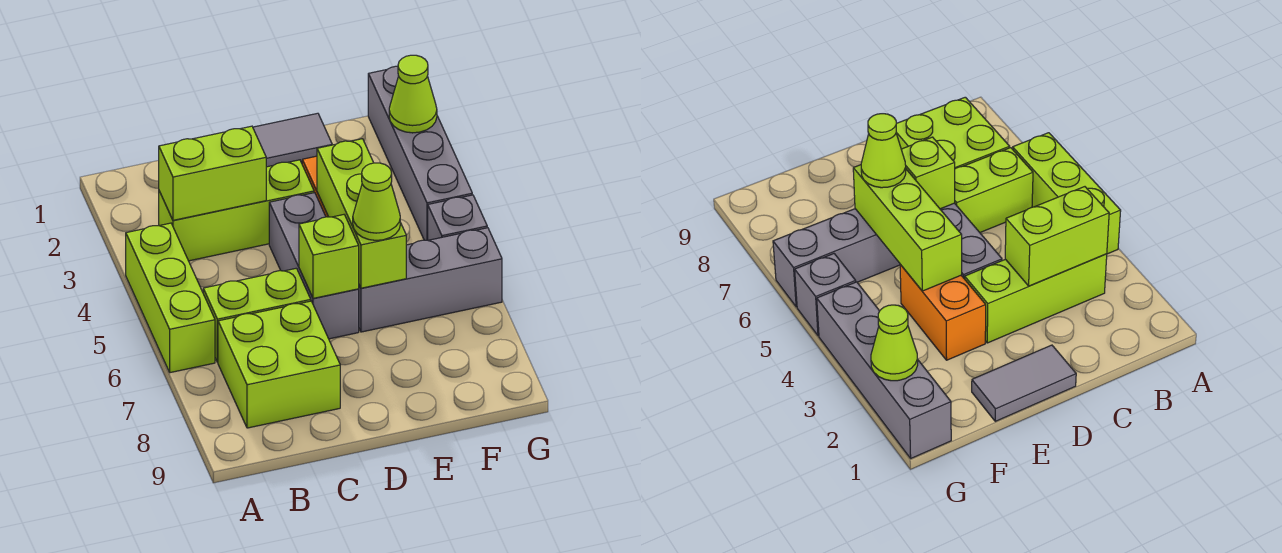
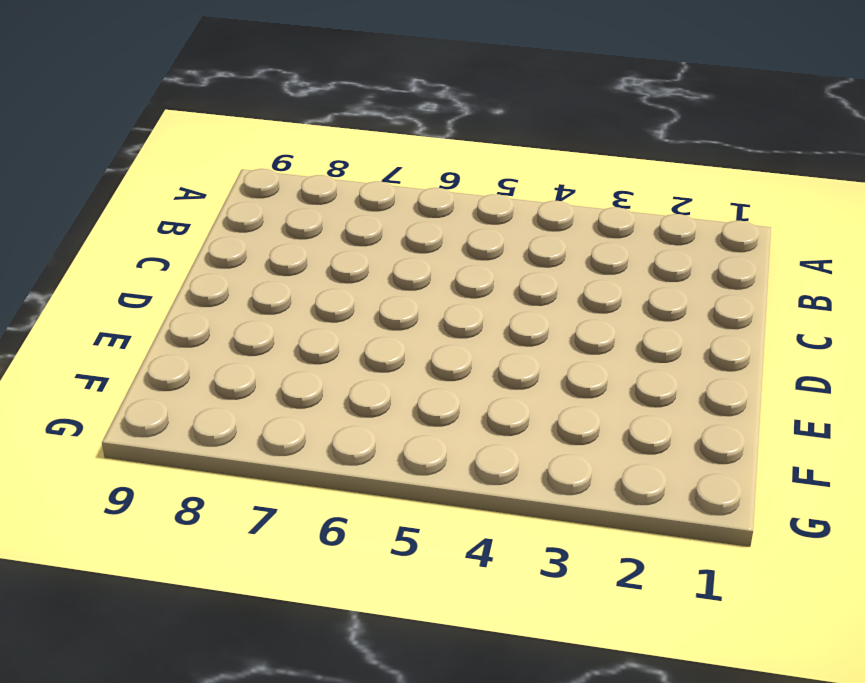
none -> lime 1x3 brick [126,223,215,373]
none -> lime 1x3 brick [159,160,314,261]
none -> lime 1x2 brick [203,268,311,362]

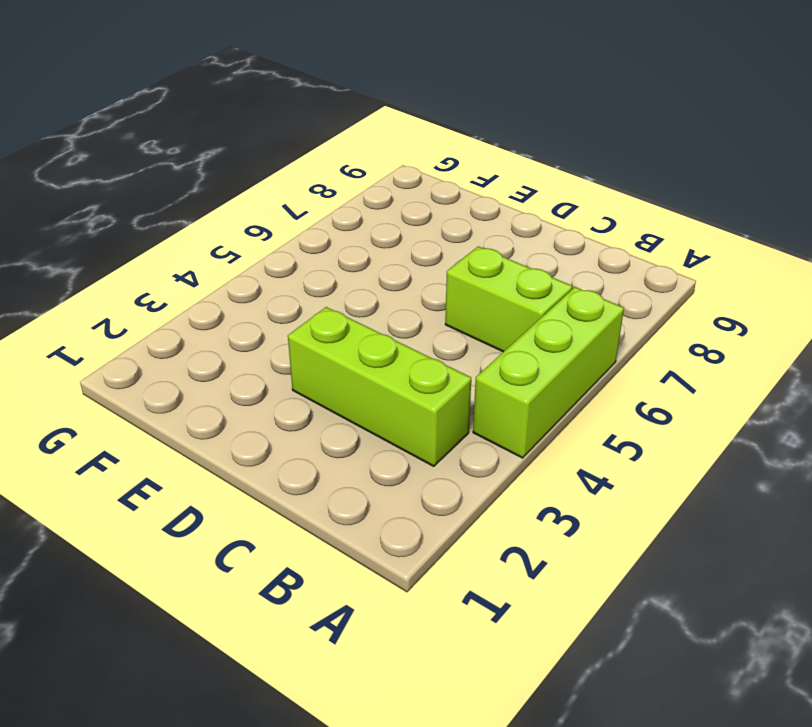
none -> lime 2x2 brick [218,301,340,428]
none -> grey 1x2 tile [253,113,332,167]
none -> grey 1x3 brick [269,193,359,339]

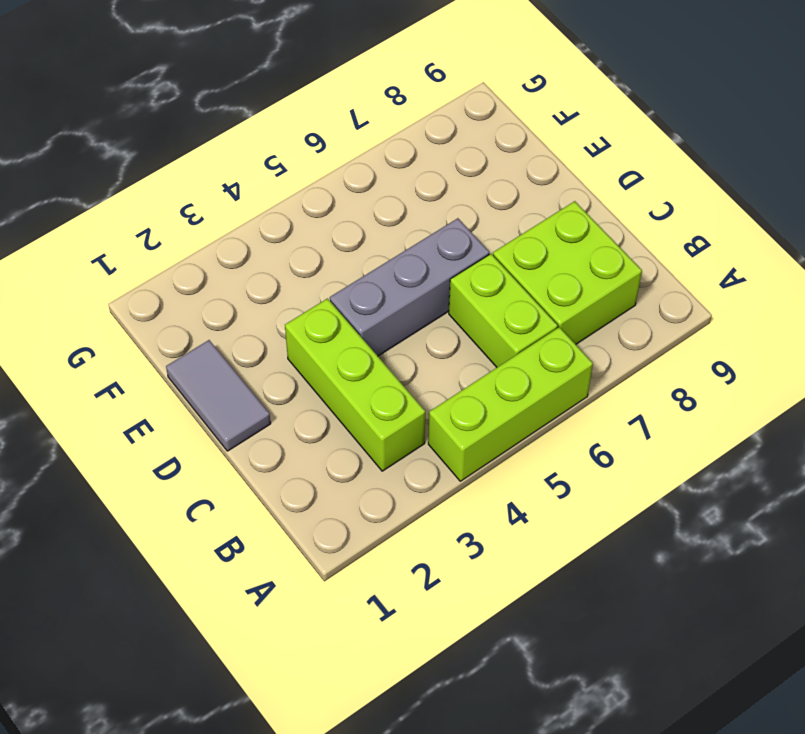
none -> orange 1x2 brick [900,265,986,360]
none -> grey 1x3 brick [359,228,502,332]
none -> grey 1x4 brick [368,66,472,240]

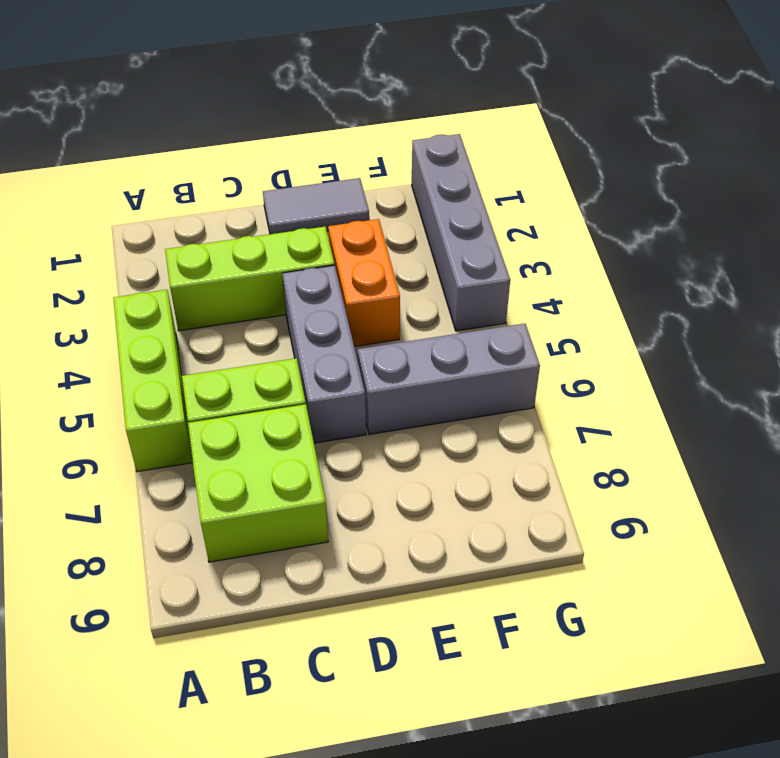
none -> grey 1x1 brick [428,195,487,240]
none -> lime 1x2 brick [158,126,266,220]
none -> lime 1x1 brick [299,215,359,298]

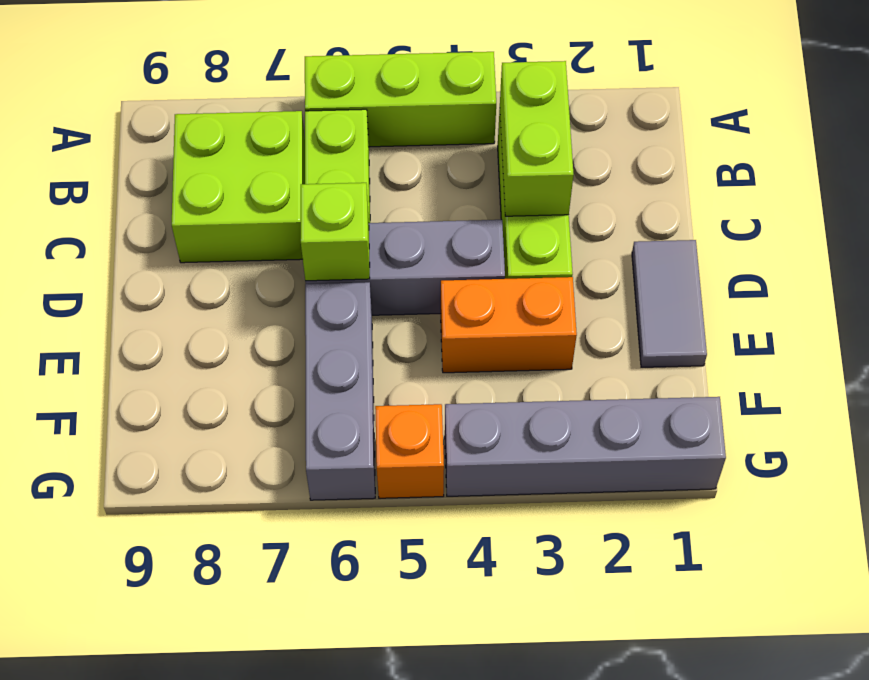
orange 1x1 brick [375,404,444,498] -> grey 1x1 brick [428,195,487,240]
none -> lime 1x3 brick [317,139,406,288]
none -> lime 1x1 cone [389,55,437,133]
none -> lime 1x1 cone [353,163,400,240]

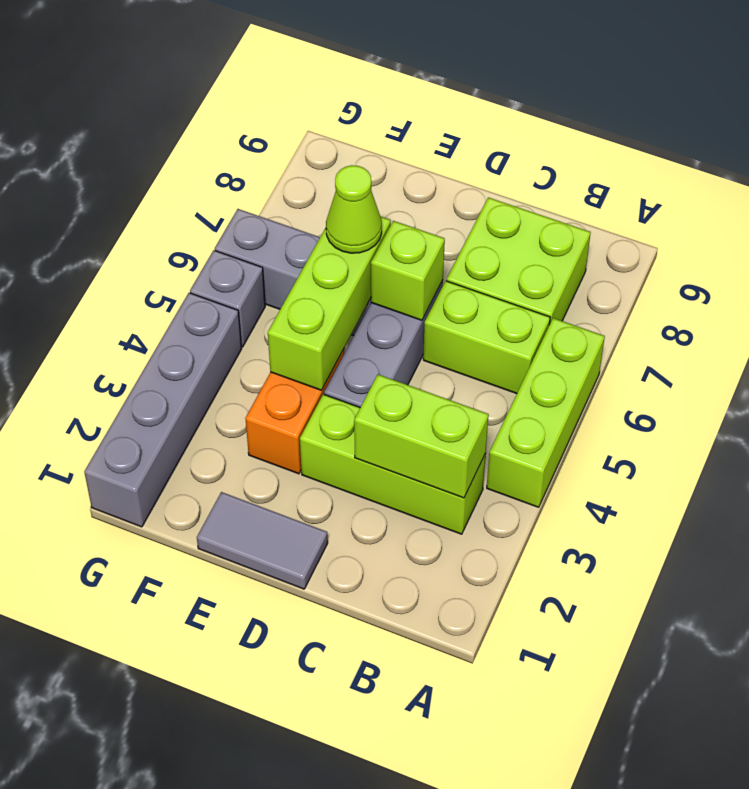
none -> lime 1x1 cone [389,55,437,133]

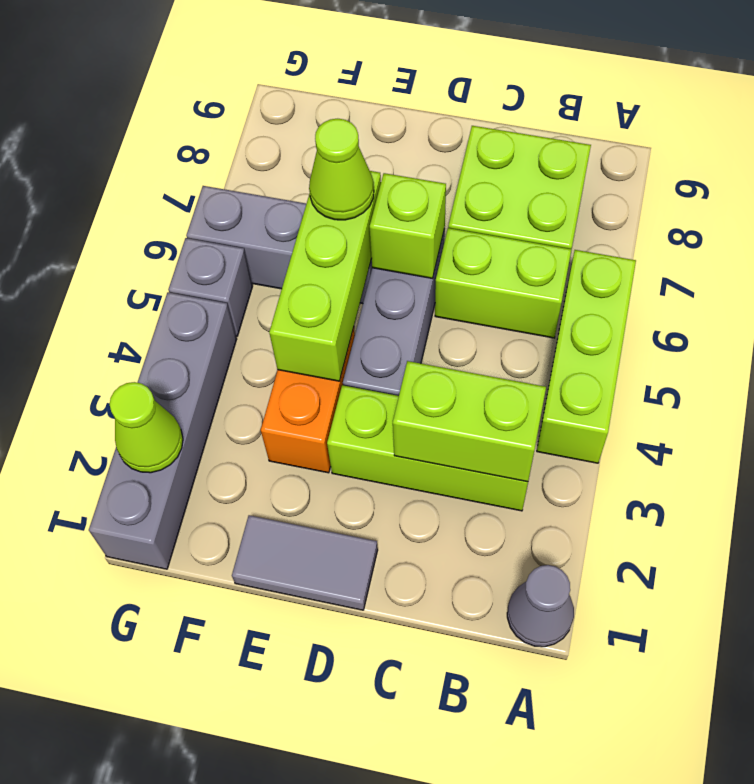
grey 1x1 cone [507,565,574,647] -> none

